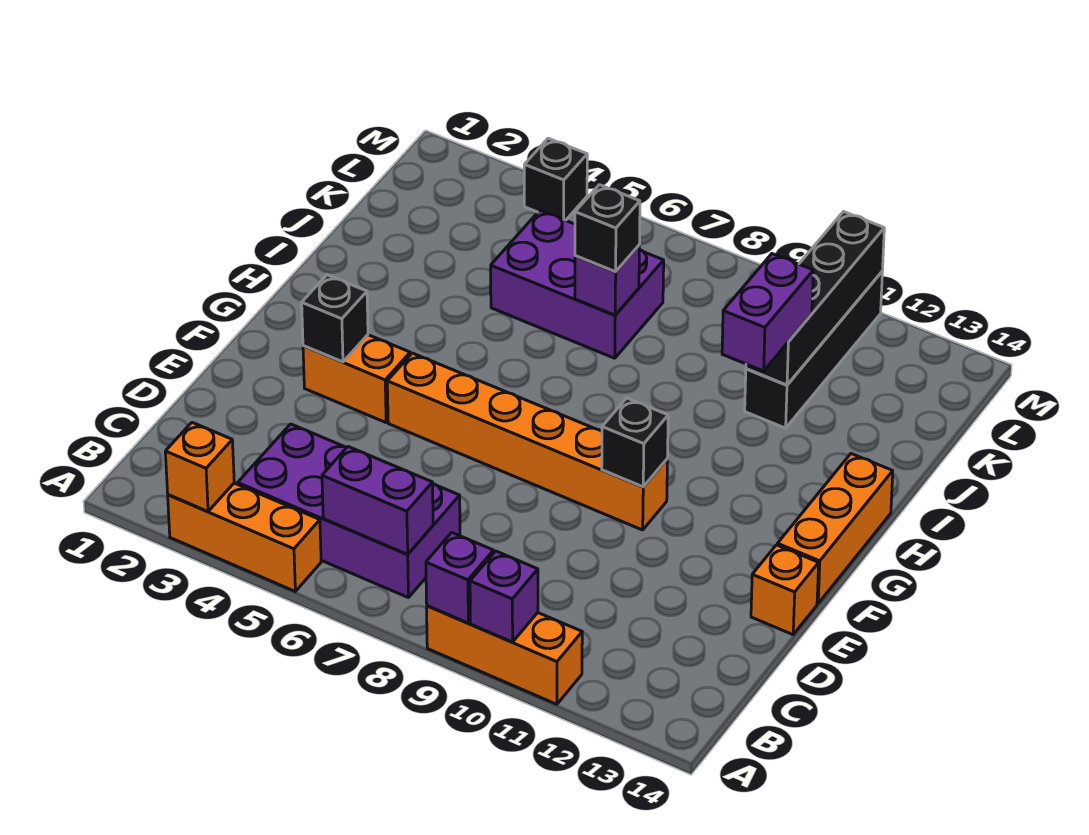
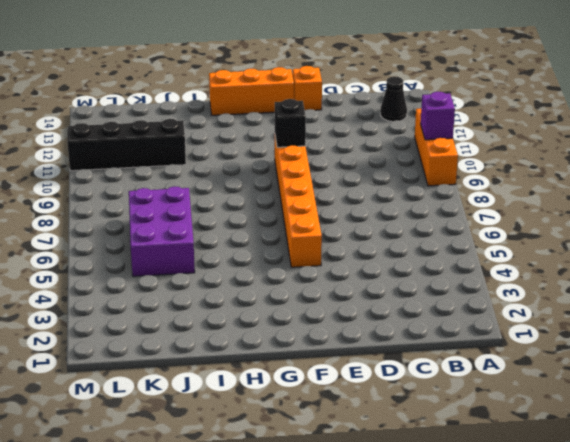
black 1x1 cone [380,76,407,121] -> none
none -> orange 1x3 brick [168,483,321,591]
none -> purple 2x4 brick [238,424,460,597]
none -> orange 1x2 brick [303,335,410,422]

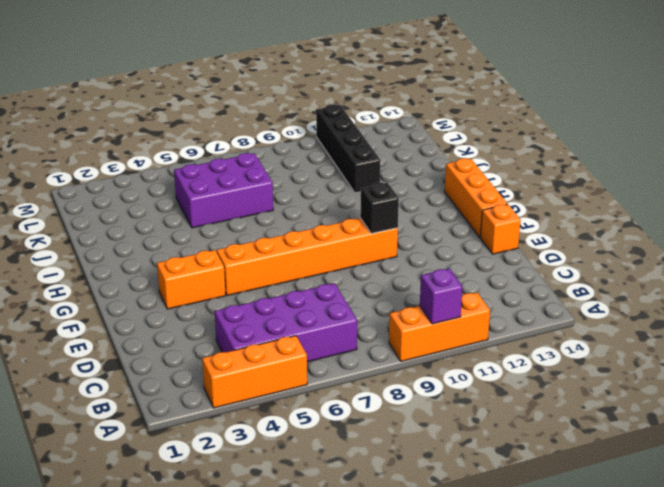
none -> black 1x1 brick [524,138,587,220]
none -> orange 1x1 brick [165,423,234,512]
none -> purple 1x1 brick [426,532,494,623]

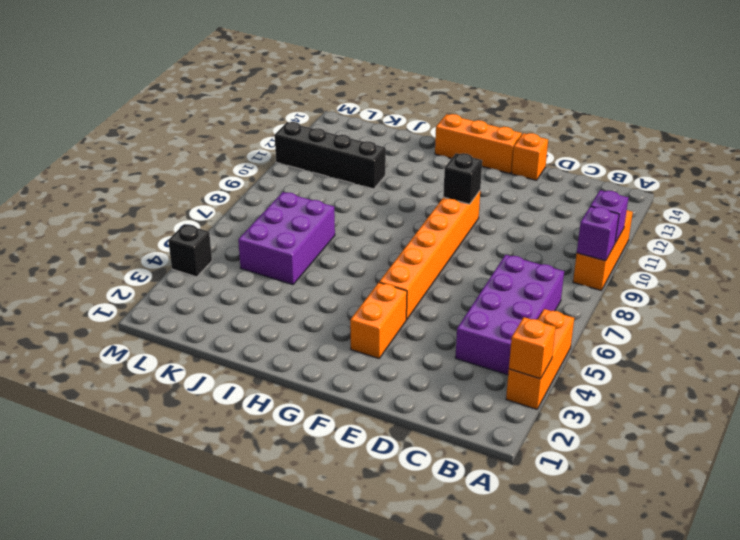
none -> purple 1x2 brick [322,447,433,554]
none -> black 1x1 brick [302,275,368,362]
none -> purple 1x1 brick [575,246,639,315]

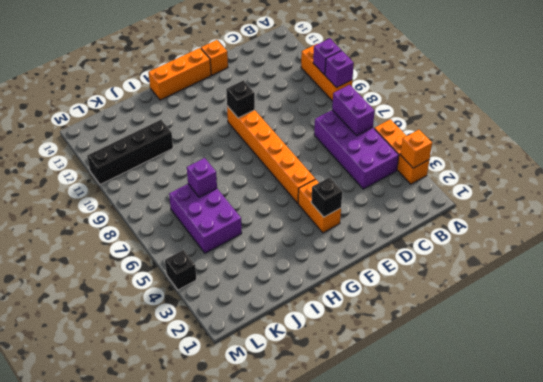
none -> black 1x4 brick [746,212,884,385]
none -> purple 1x2 brick [722,254,813,371]
none -> black 1x1 brick [575,185,640,272]

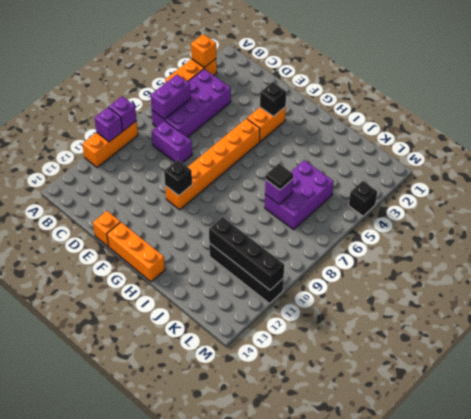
purple 1x2 brick [152,121,192,163] -> purple 1x2 brick moved to [722,254,813,371]
black 1x1 tile [266,164,293,190] -> black 1x1 brick [575,185,640,272]

